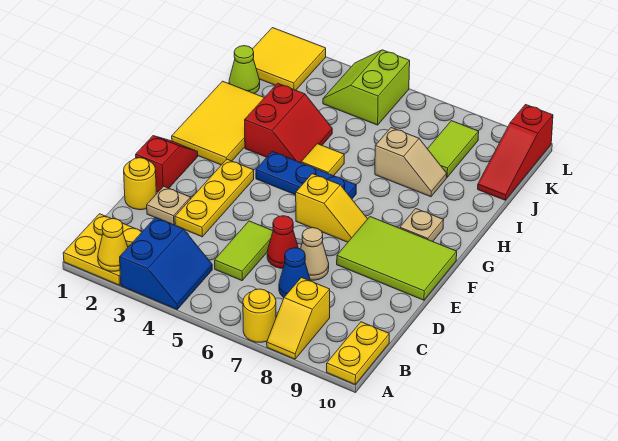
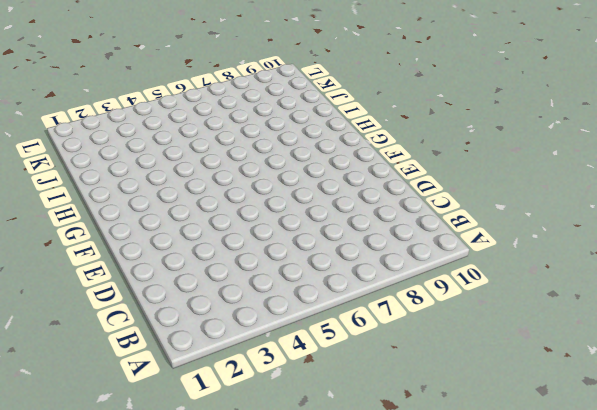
none -> yellow 2x2 plate [63,214,143,285]
none -> blue 2x2 slope [120,218,212,309]
none -> yellow 1x1 round brick [243,289,276,342]

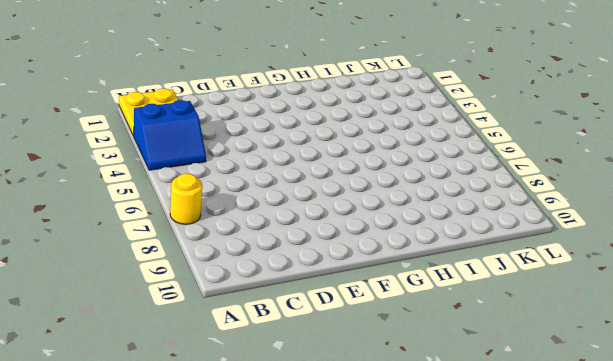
none -> yellow 1x2 slope [267,278,330,359]
none -> yellow 1x2 plate [327,322,389,384]
none -> lime 1x2 tile [215,221,273,281]

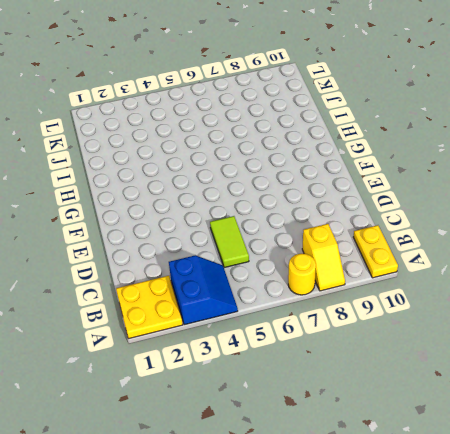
none -> blue 1x1 cone [279,248,311,297]
none -> yellow 1x1 round brick [124,158,156,210]
none -> tan 1x1 plate [147,186,191,225]

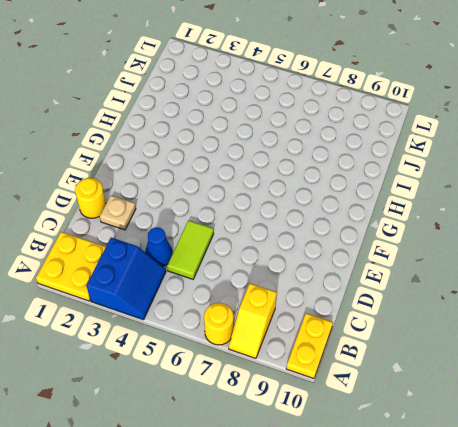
blue 1x1 cone [145,227,172,266] -> blue 1x1 cone moved to [279,248,311,297]
none -> yellow 1x3 plate [175,159,254,237]
none -> red 1x1 cone [267,216,298,268]
none -> tan 1x1 cone [301,228,329,280]

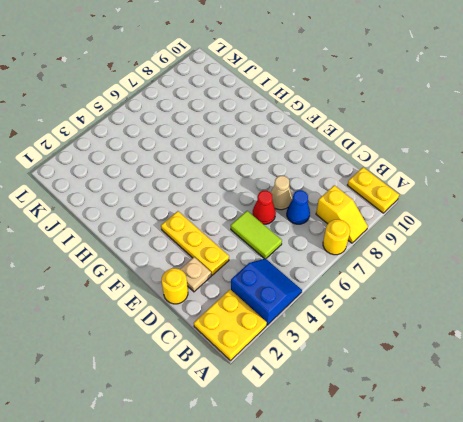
none -> red 1x2 slope [136,136,198,192]
none -> lime 2x3 tile [337,217,457,300]
none -> yellow 1x2 slope [296,174,367,242]

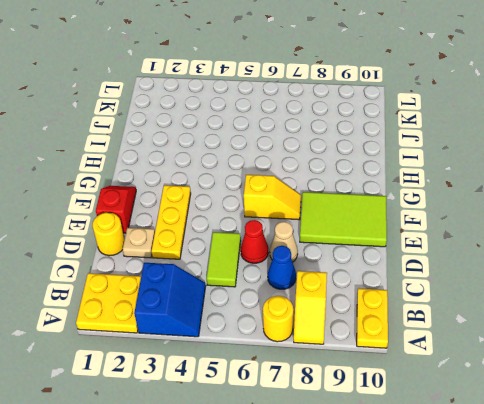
none -> yellow 2x3 tile [172,81,264,165]
none -> blue 1x3 plate [256,152,356,199]
none -> tan 1x1 plate [400,209,444,242]

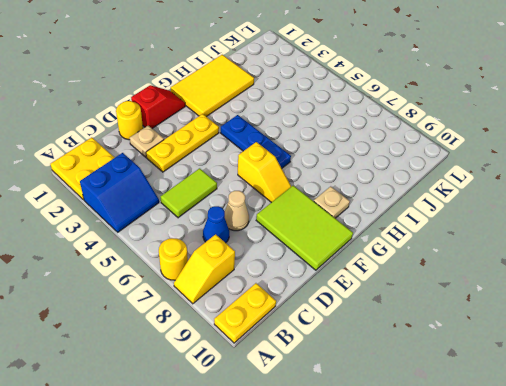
none -> red 1x1 cone [267,216,298,268]
none -> red 2x2 slope [245,83,332,163]
none -> yellow 1x1 tile [301,144,344,176]

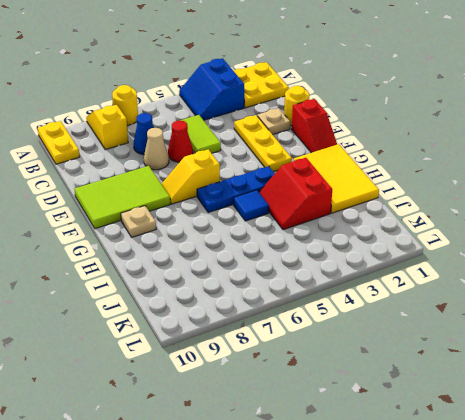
blue 1x1 tile [234,190,269,221] -> yellow 1x1 tile [301,144,344,176]
none -> tan 1x2 slope [375,128,447,197]
none -> lime 1x1 cone [229,46,260,94]
none -> lime 1x2 tile [428,121,479,177]

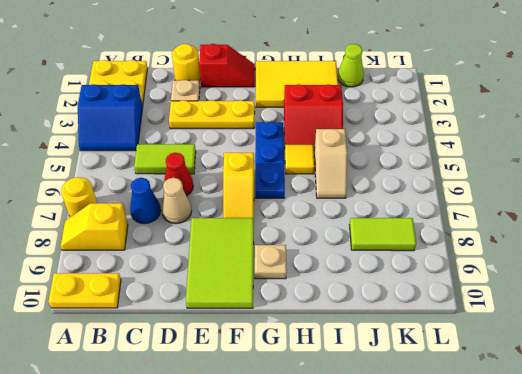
tan 1x2 slope [314,129,347,198] -> tan 1x2 slope moved to [375,128,447,197]
none -> red 1x3 slope [478,105,553,200]
none -> yellow 2x2 tile [253,28,326,90]
none -> lime 2x2 slope [323,50,410,125]

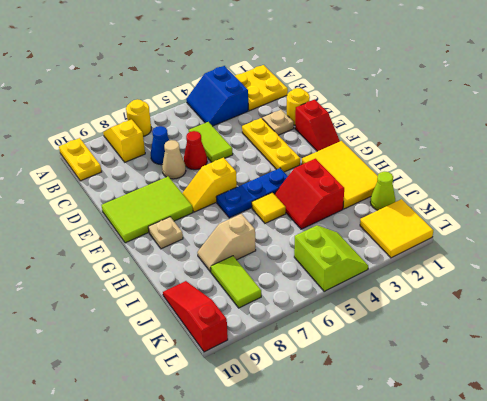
none -> yellow 1x1 cone [98,219,128,271]

